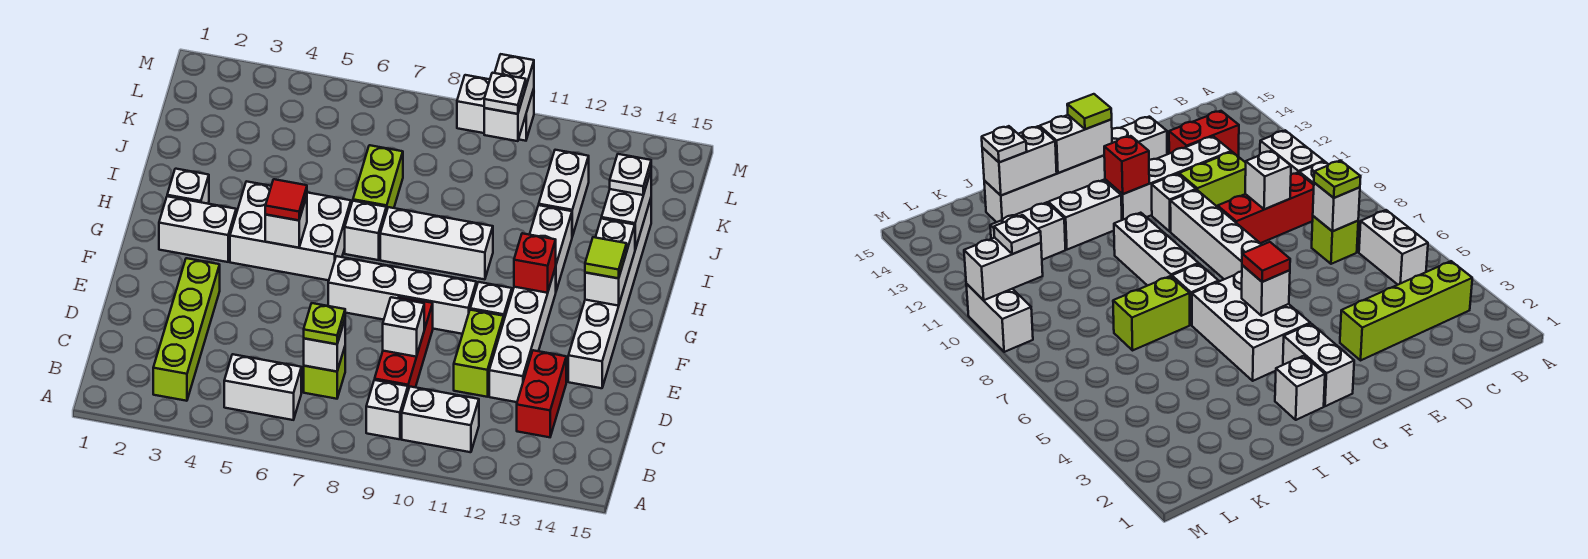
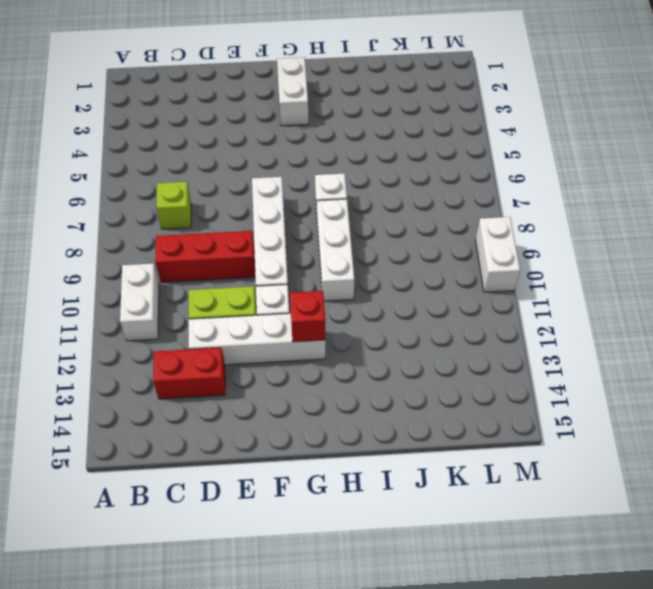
none -> lime 1x4 brick [153,258,220,401]
none -> white 1x2 brick [224,354,301,420]
none -> white 1x1 brick [366,380,408,439]
none -> white 1x6 brick [568,199,651,388]

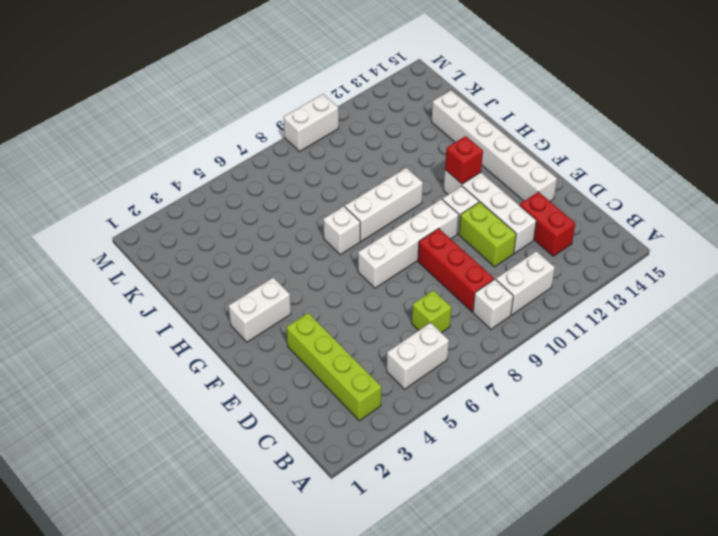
none -> white 2x3 brick [230,181,351,280]
none -> white 1x1 brick [167,169,209,204]
none -> white 1x2 brick [530,205,572,291]
none -> lime 1x2 brick [353,145,403,212]

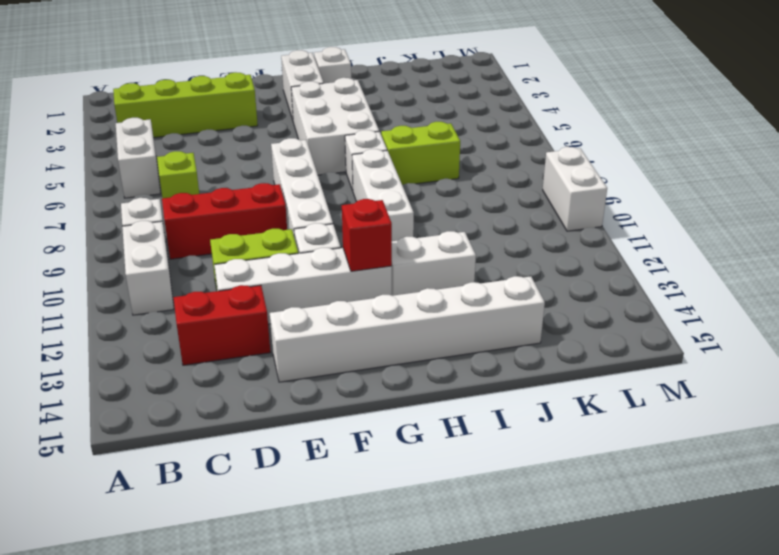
none -> white 1x2 brick [539,150,589,237]
none -> white 1x1 brick [304,320,345,372]
none -> white 1x1 brick [383,297,424,357]
none -> white 1x1 brick [265,196,307,248]

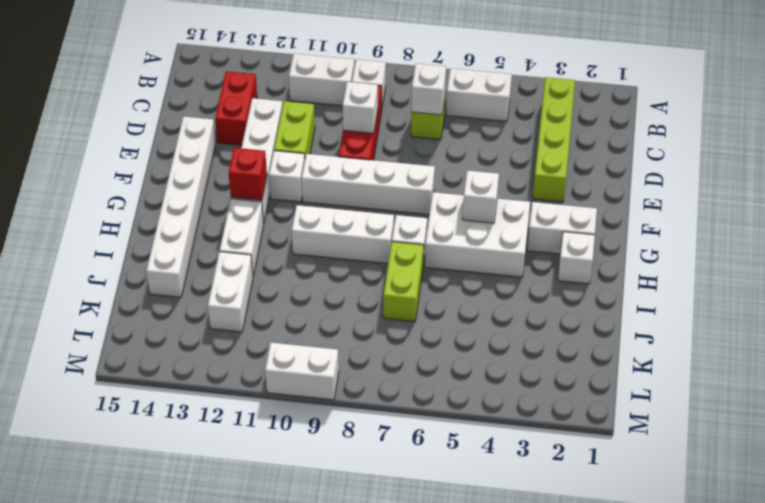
none -> white 1x2 brick [585,219,635,306]
none -> white 1x2 brick [601,172,651,249]
none -> white 1x2 brick [484,54,534,141]
none -> lime 1x1 plate [304,303,345,344]

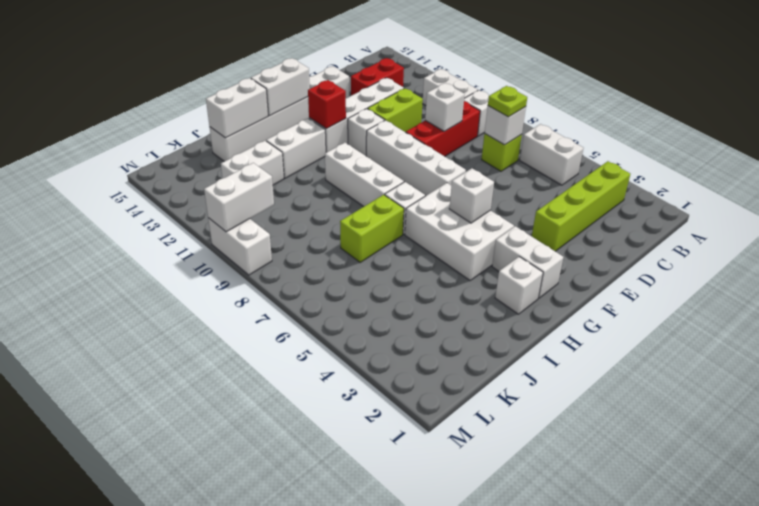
none -> red 1x1 tile [265,179,307,220]
none -> lime 1x1 tile [585,237,627,278]
none -> white 1x1 plate [610,154,651,195]
none -> white 1x1 plate [484,73,526,114]

